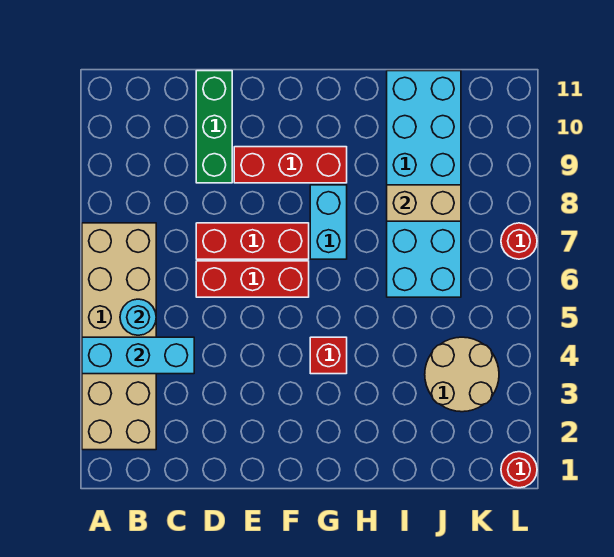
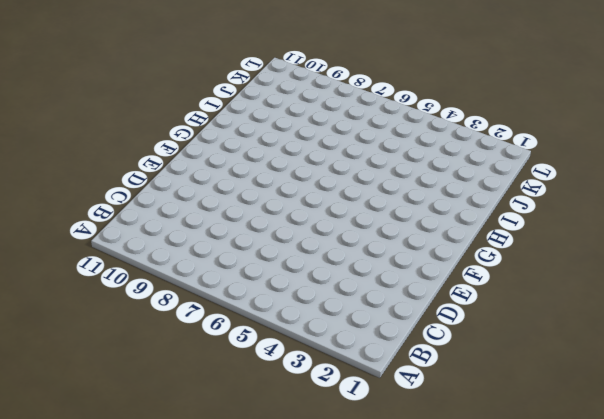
none -> tan 2x6 brick [82,223,156,450]
none -> red 1x3 brick [196,261,309,297]
none -> red 1x3 brick [196,223,309,259]

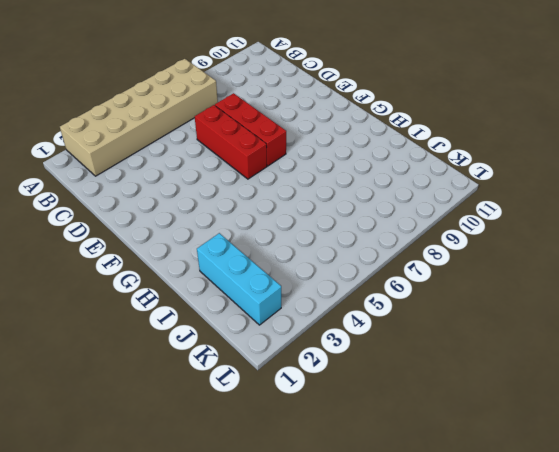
cyan 1x3 brick [197,233,281,325] -> cyan 1x3 brick moved to [82,337,194,374]
none -> green 1x3 brick [196,71,232,183]
none -> red 1x3 brick [234,147,347,183]
none -> red 1x1 brick [310,337,347,374]

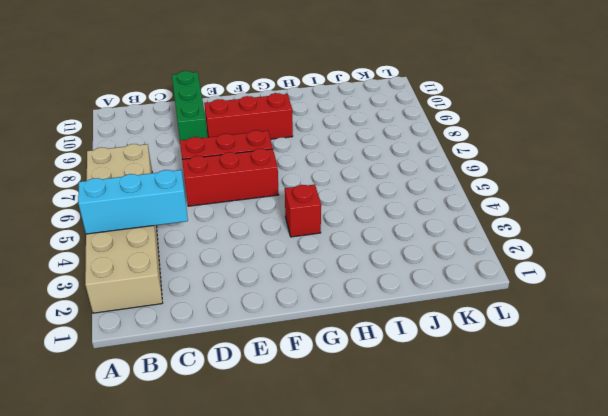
none -> cyan 1x2 brick [310,185,347,259]
none -> cyan 2x6 brick [387,71,461,297]
none -> tan 2x2 round brick [425,337,499,412]

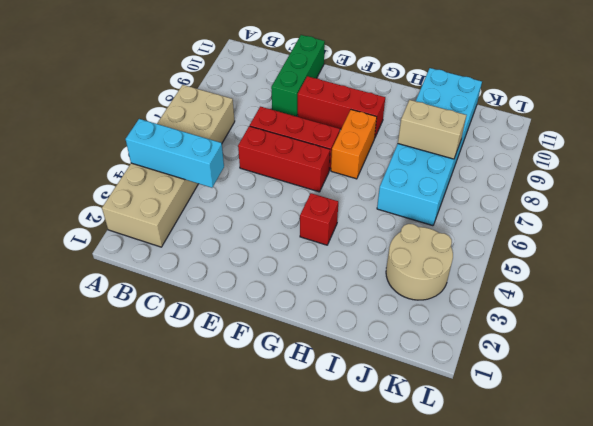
orange 1x2 brick [331,110,377,179] -> cyan 1x2 brick [310,185,347,259]
none -> red 1x1 round brick [501,452,537,488]
none -> red 1x1 round brick [501,223,537,259]
none -> cyan 1x1 round brick [120,299,156,335]

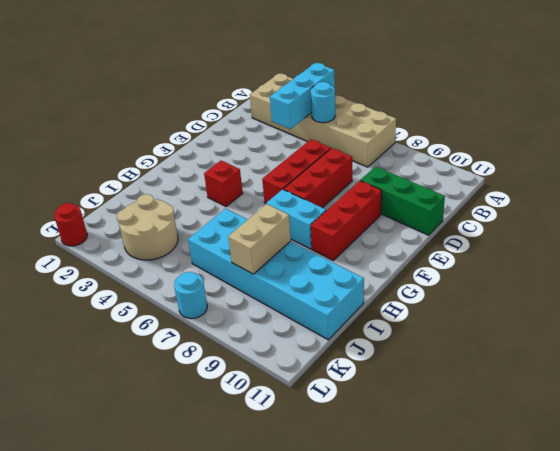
cyan 1x1 round brick [174,272,207,319] -> red 1x1 round brick [501,223,537,259]

